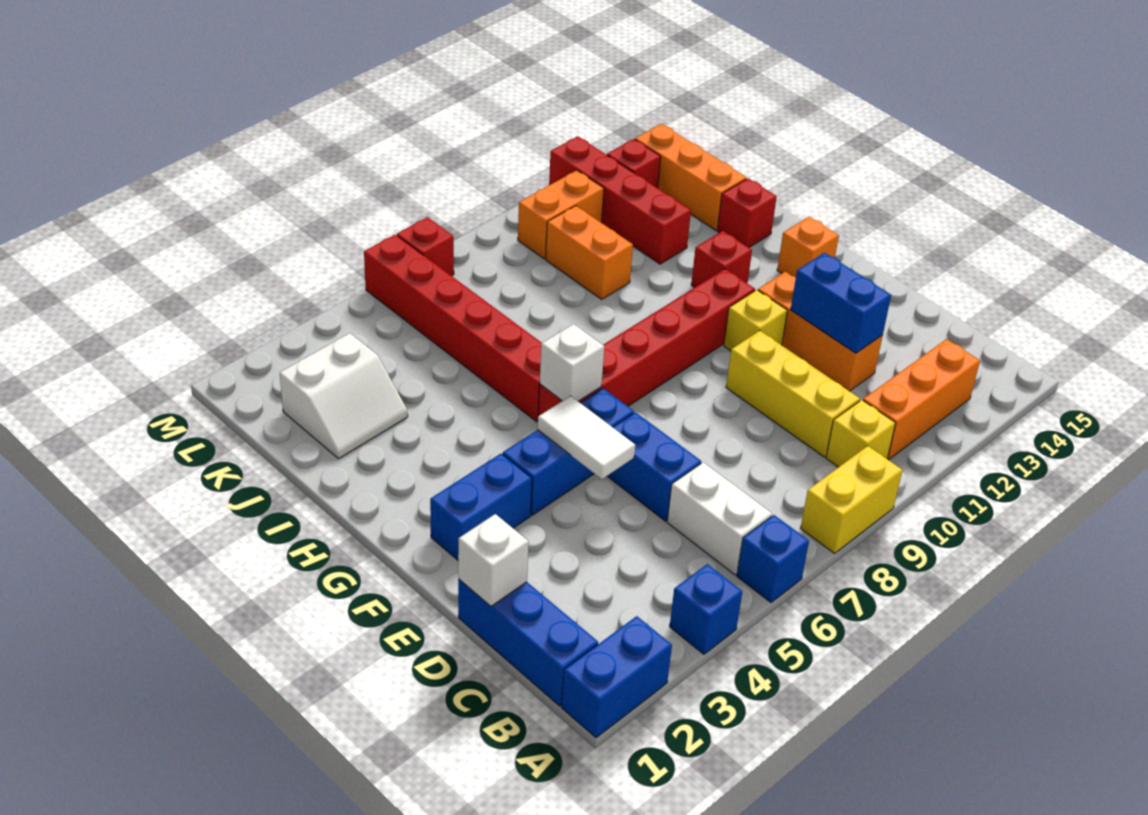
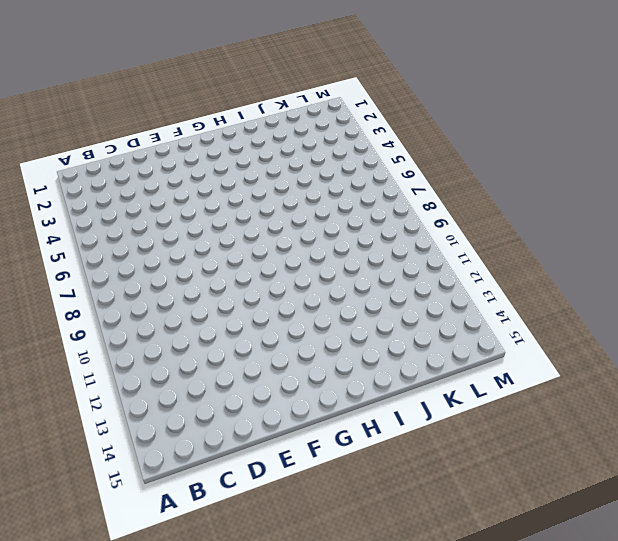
none -> blue 1x2 brick [562,616,672,738]
none -> blue 1x1 brick [670,564,742,654]
none -> blue 1x1 brick [737,515,809,602]
none -> yellow 1x2 brick [801,446,902,553]

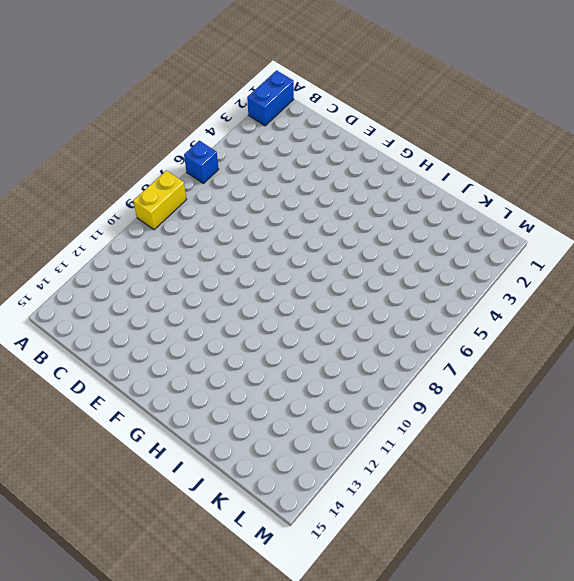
none -> blue 1x1 brick [670,564,742,654]
none -> blue 1x3 brick [458,579,598,706]
none -> white 1x2 brick [667,463,772,575]
none -> yellow 1x1 brick [826,400,895,467]

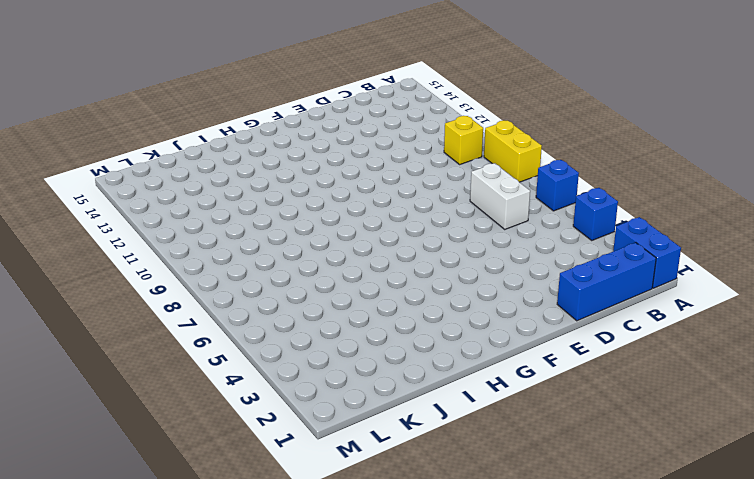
white 1x2 brick [470,163,530,229] -> white 1x2 brick turned to [667,463,772,575]
none -> orange 1x3 brick [863,339,980,460]
none -> yellow 1x3 brick [726,331,860,457]
none -> blue 1x2 brick [607,412,701,521]
none -> orange 1x3 brick [758,272,883,391]

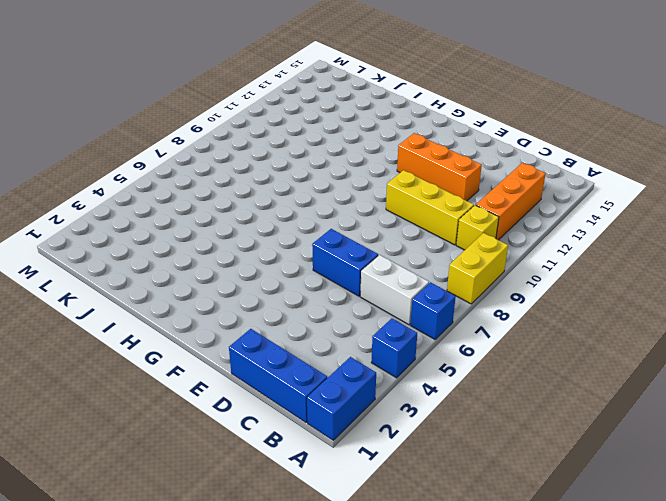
none -> blue 1x2 brick [430,454,532,560]
none -> blue 1x3 brick [503,388,634,515]
none -> yellow 1x1 brick [724,290,787,351]
none -> red 1x6 brick [538,269,755,416]

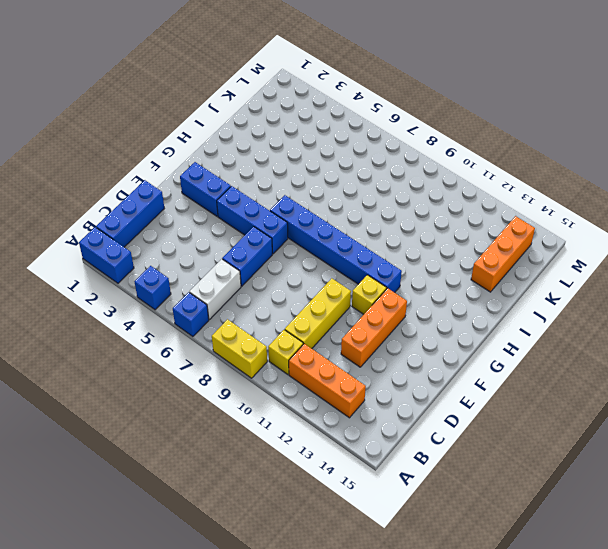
blue 1x6 brick [270,195,402,293] -> red 1x6 brick [538,269,755,416]
none -> orange 1x1 brick [777,217,839,277]
none -> red 1x6 brick [364,235,542,422]
none -> red 1x1 brick [691,231,752,288]
none -> red 1x1 brick [717,178,777,247]

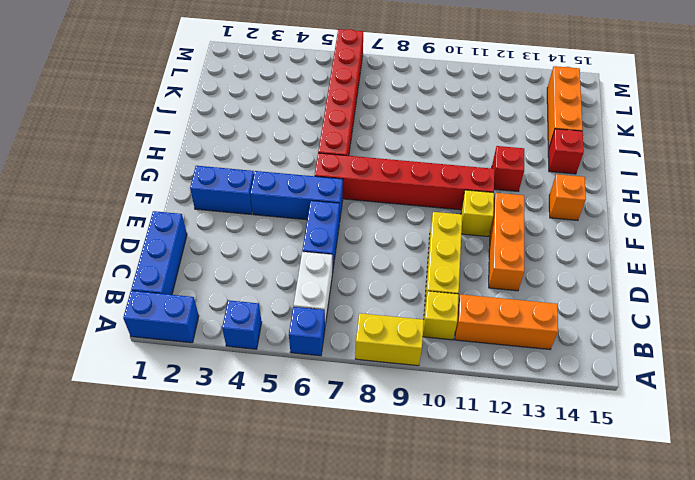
none -> white 2x2 slope [280,333,408,459]
none -> orange 1x2 brick [546,206,633,299]
none -> red 1x4 brick [549,136,691,264]
none -> orange 1x2 brick [518,170,604,259]

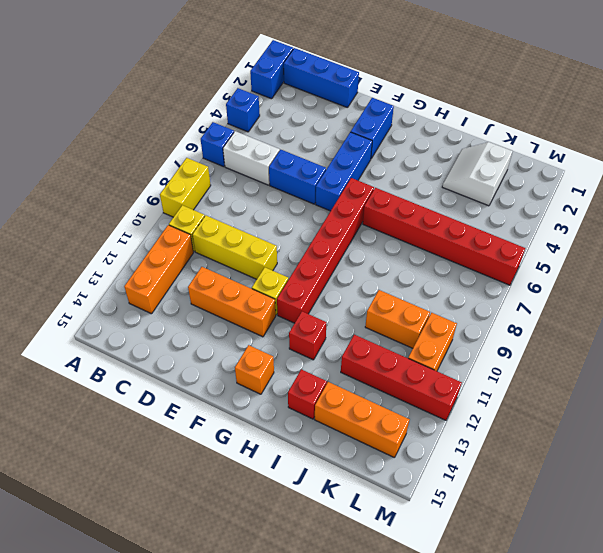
none -> red 1x1 brick [607,139,661,188]
none -> red 1x1 brick [397,217,454,276]
none -> white 1x1 brick [458,514,529,606]
none -> blue 1x2 brick [791,253,891,353]

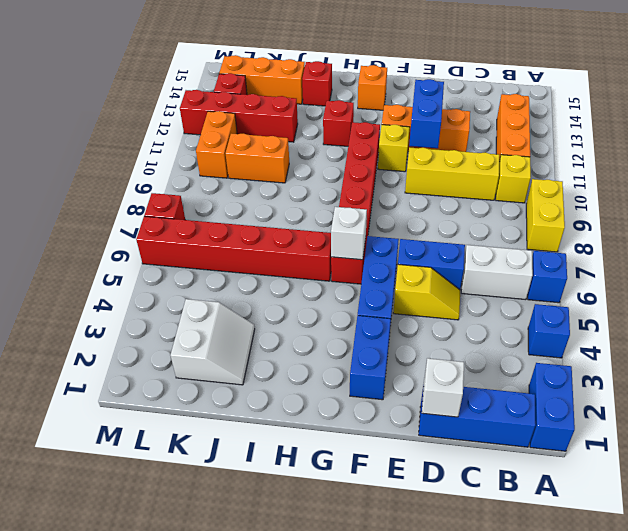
yellow 1x2 slope [393,264,460,320] -> none
blue 1x2 brick [409,79,444,148] -> blue 1x2 brick turned to [791,253,891,353]
none -> white 1x2 tile [538,396,635,479]

